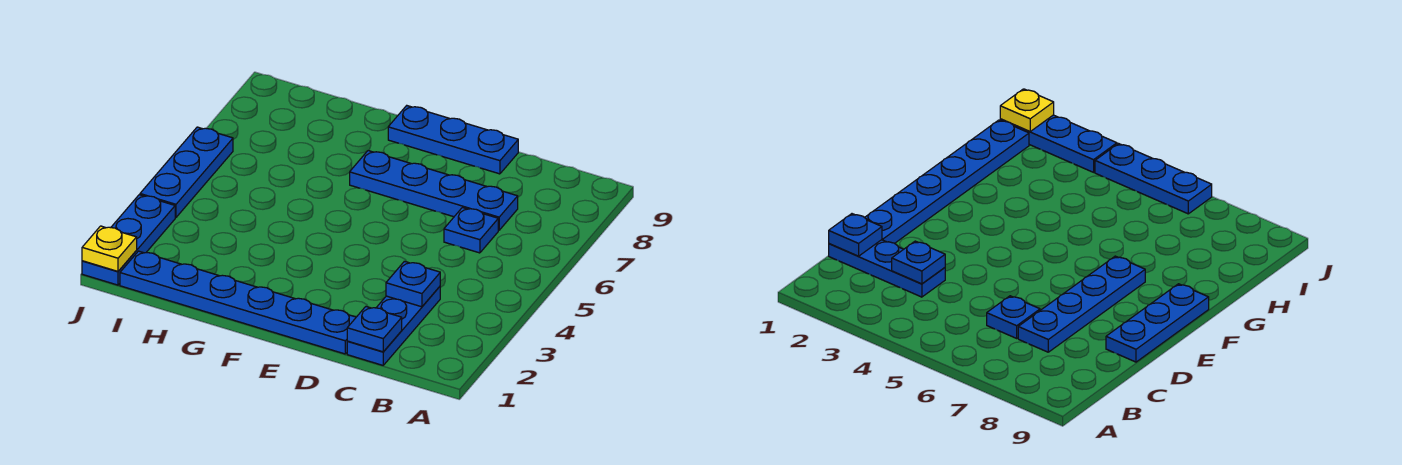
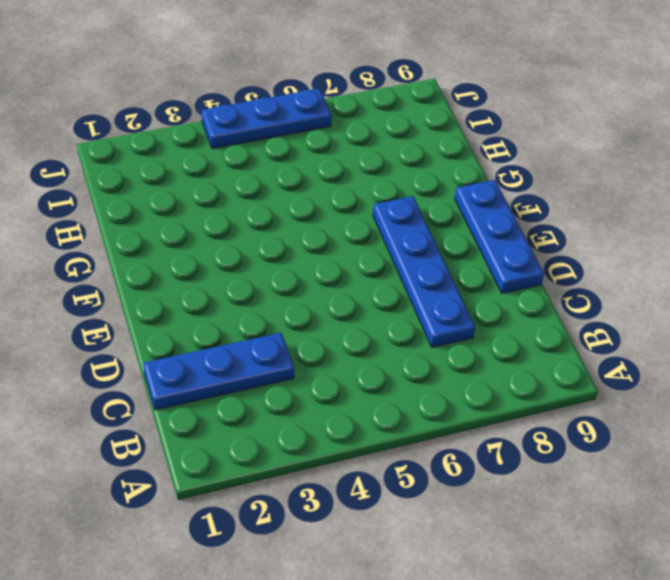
none -> blue 1x1 plate [444,208,498,253]
none -> blue 1x6 plate [120,251,356,354]

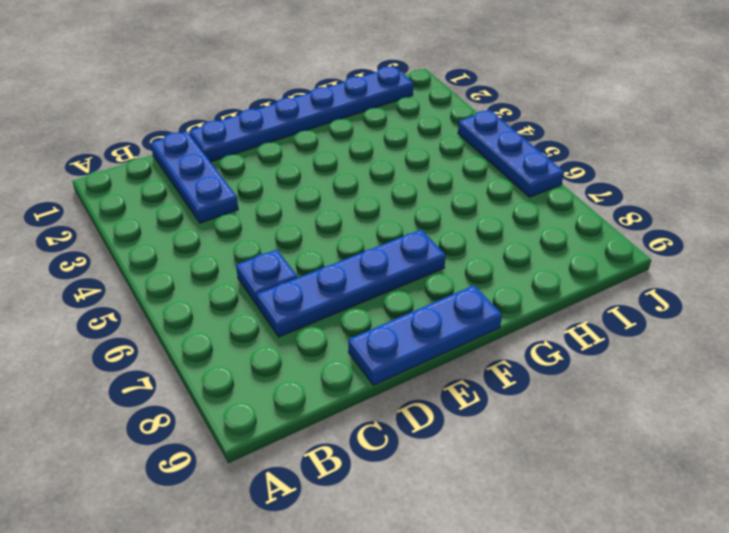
none -> blue 1x3 plate [82,195,175,285]
none -> blue 1x1 plate [347,307,402,352]

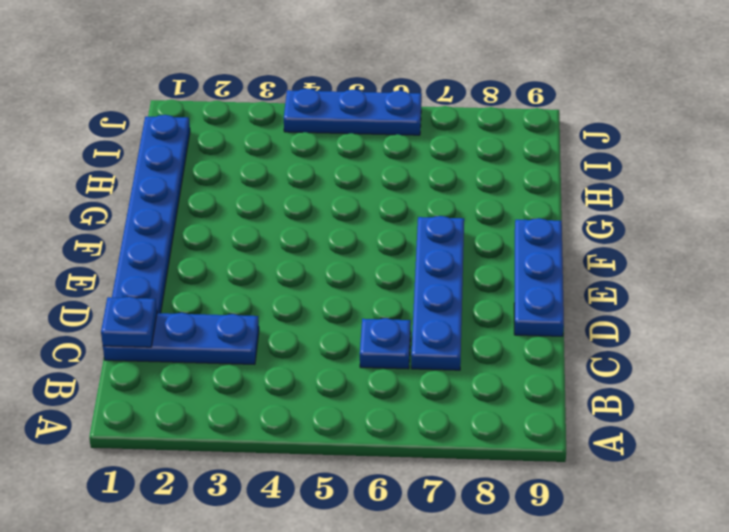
none -> blue 1x3 plate [82,195,175,285]
none -> blue 1x1 plate [386,261,440,307]

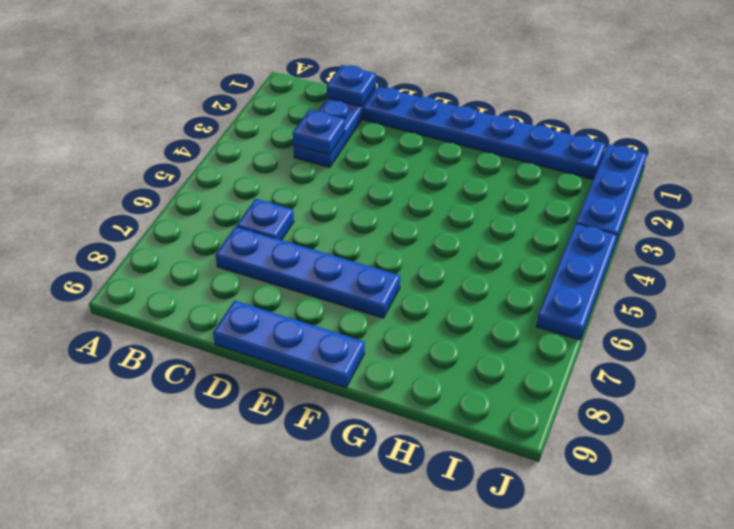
none -> yellow 1x1 plate [82,226,137,271]

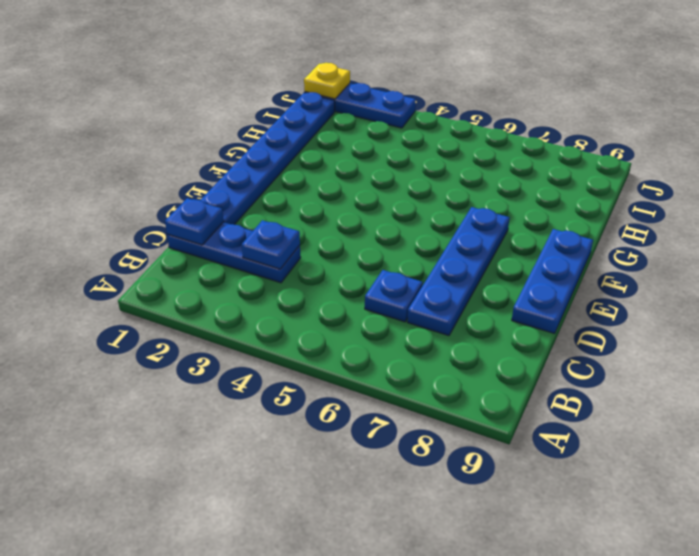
none -> blue 1x3 plate [140,127,233,218]

